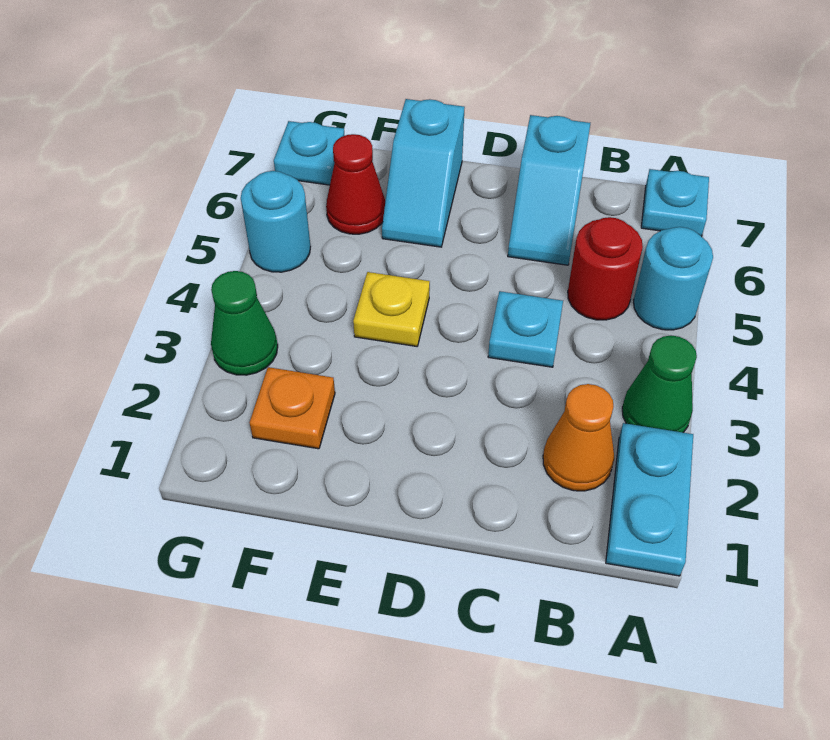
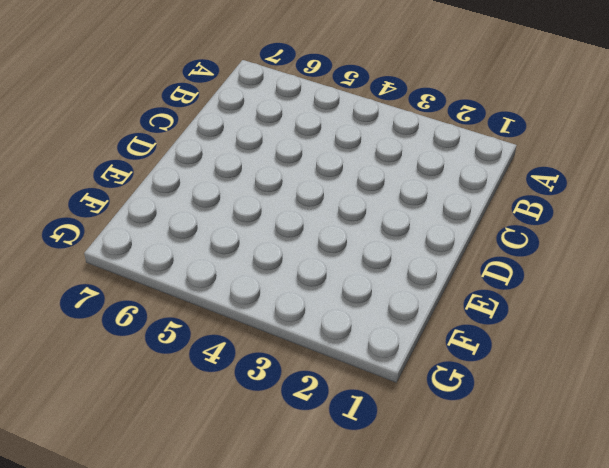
none -> cyan 1x2 plate [606,423,693,576]
none -> green 1x1 cone [622,336,697,432]
none -> cyan 1x1 round brick [634,227,713,330]

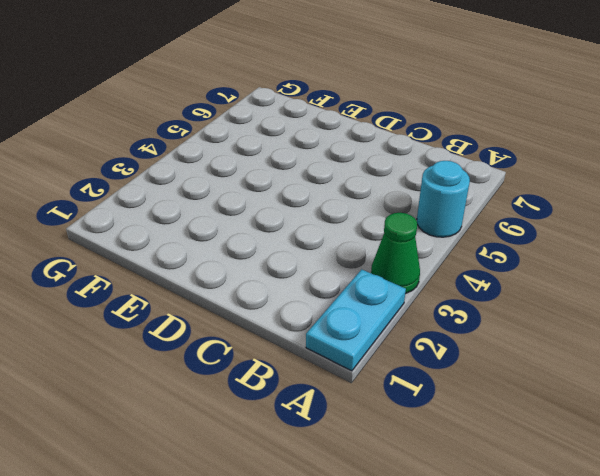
none -> cyan 1x1 plate [641,169,709,237]
none -> orange 1x1 cone [543,384,614,491]
none -> red 1x1 round brick [568,217,643,320]

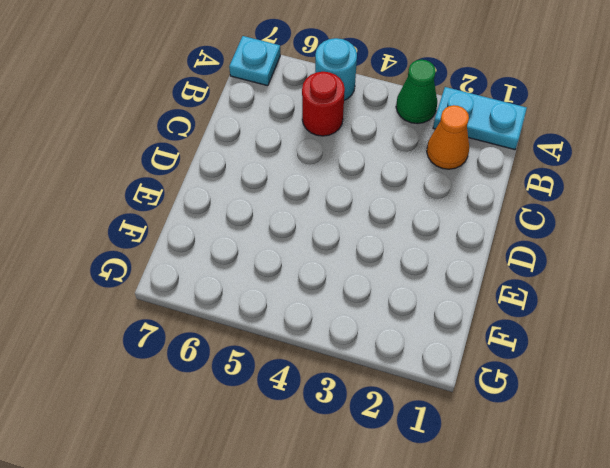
none -> cyan 1x1 plate [488,291,563,367]
none -> cyan 1x2 slope [508,115,590,265]
none -> yellow 1x1 plate [353,272,430,346]

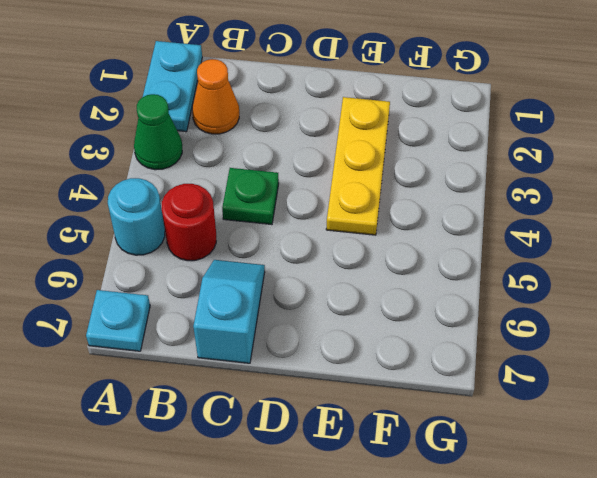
green 1x1 plate [222,168,279,224] -> cyan 1x1 plate [488,291,563,367]
yellow 1x3 plate [326,97,390,235] -> yellow 1x1 plate [353,272,430,346]
none -> cyan 1x2 slope [382,99,465,247]
none -> orange 1x1 plate [250,367,335,449]
none -> red 1x1 cone [326,134,385,234]

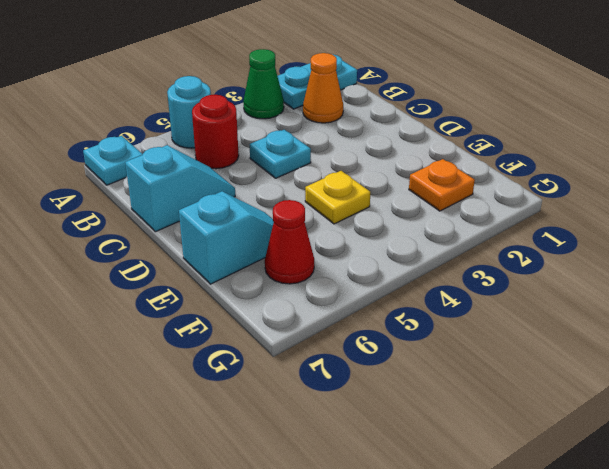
none -> green 1x1 cone [211,271,278,375]
none -> cyan 1x1 round brick [241,171,311,272]
none -> cyan 1x1 plate [274,121,345,185]

